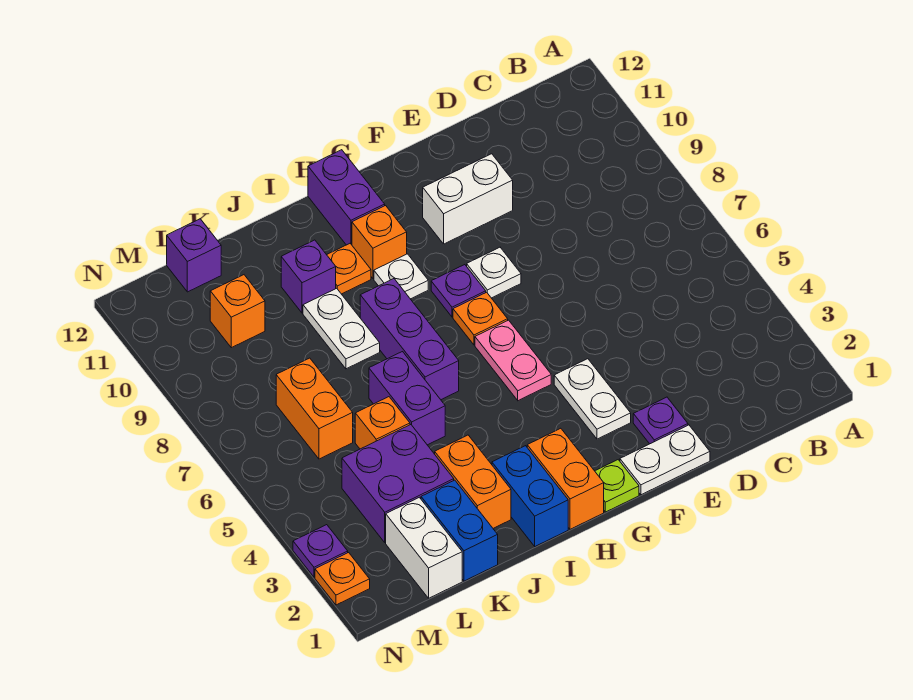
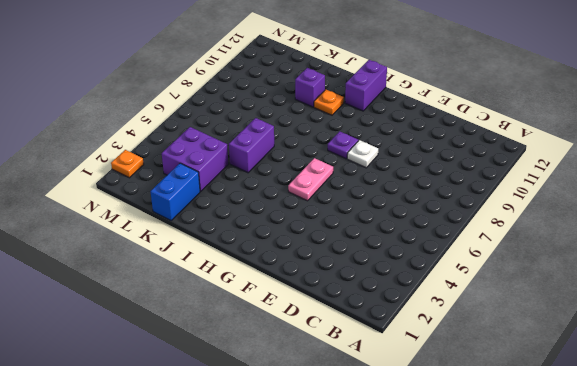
none -> white 1x2 plate [620,425,710,495]
none -> purple 1x1 plate [633,397,688,444]
none -> white 1x2 brick [423,154,513,244]

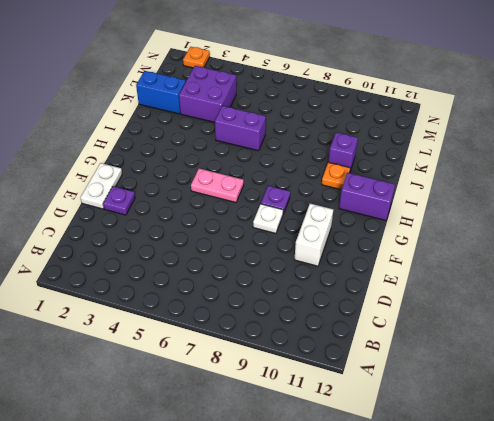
none -> white 1x2 plate [554,359,631,439]
none -> lime 1x1 plate [595,460,639,512]
none -> orange 1x1 plate [453,292,508,345]

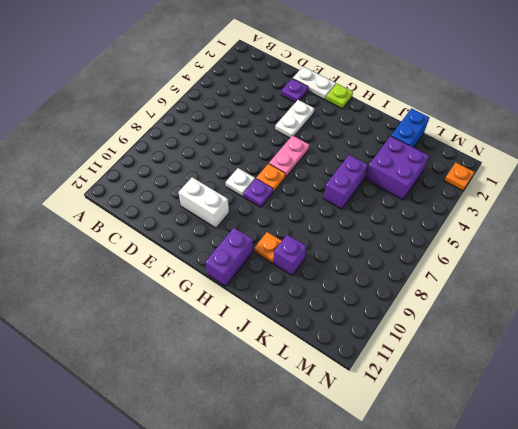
none -> orange 1x2 brick [527,428,604,529]
none -> white 1x1 plate [374,254,428,299]
none -> orange 1x1 brick [352,206,407,278]

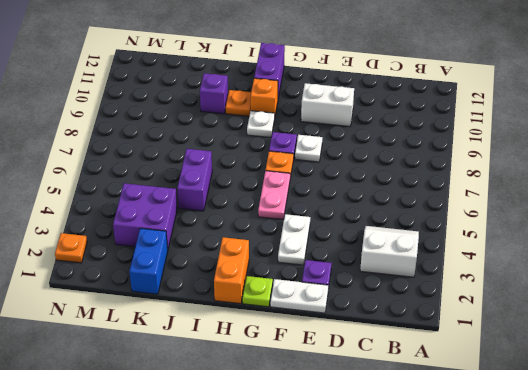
white 2x2 slope [360,226,419,277] -> none
none -> blue 1x2 brick [492,446,568,546]
none -> purple 1x3 brick [360,279,459,400]
none -> orange 1x2 brick [435,435,511,528]

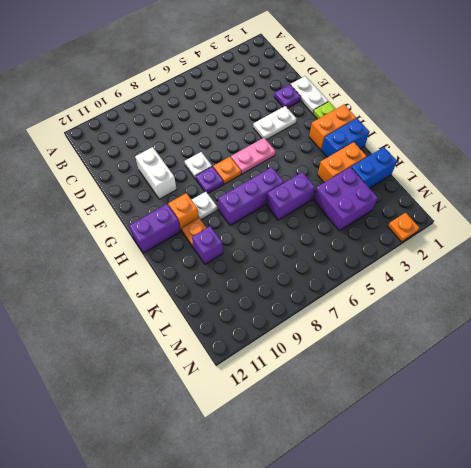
none -> white 1x2 plate [303,288,380,369]
none -> orange 1x1 brick [355,397,410,449]
none -> white 1x2 brick [386,497,462,598]

